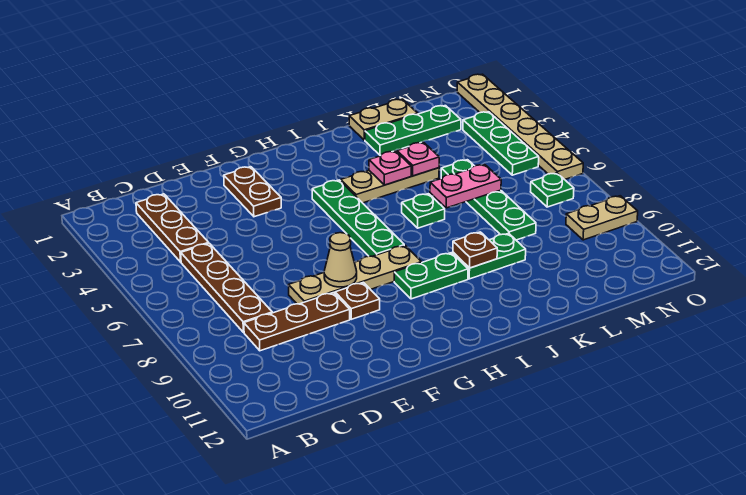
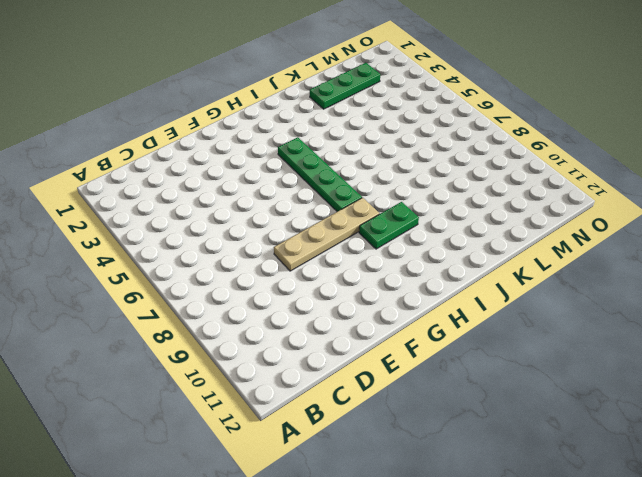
none -> brown 1x3 plate [136,194,208,262]
none -> brown 1x4 plate [181,243,272,332]
none -> brown 1x3 plate [244,293,350,351]

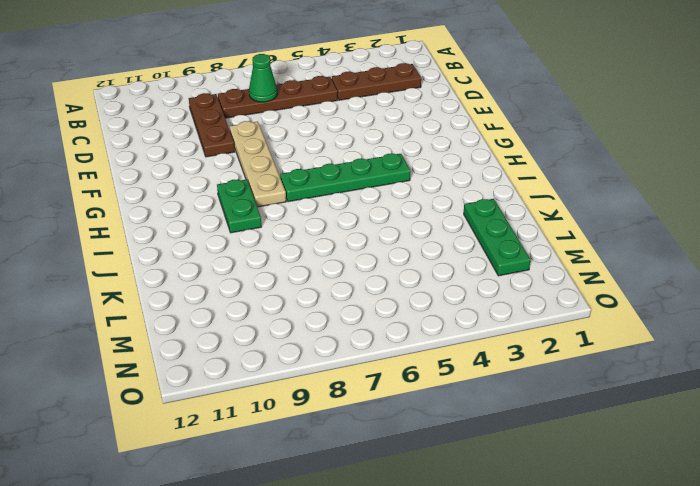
green 1x1 cone [249,54,277,102] -> none
none -> brown 1x2 plate [224,167,281,217]
none -> brown 1x1 plate [335,282,380,319]
none -> tan 1x3 plate [341,168,439,203]

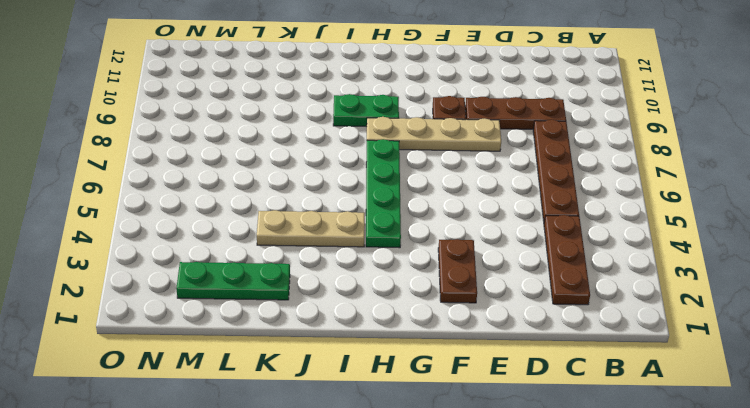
none -> green 1x1 plate [402,194,445,228]
none -> green 1x2 plate [453,233,526,279]
none -> tan 1x2 plate [349,99,418,140]

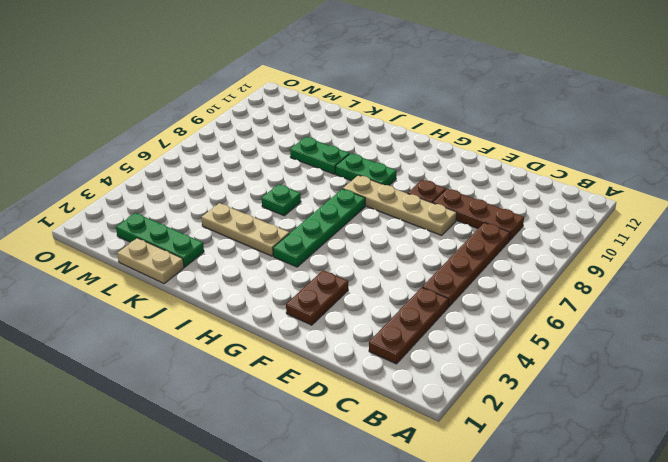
none -> green 1x4 plate [441,160,536,240]
none -> green 1x3 plate [463,112,539,175]
none -> green 1x1 plate [531,173,574,207]

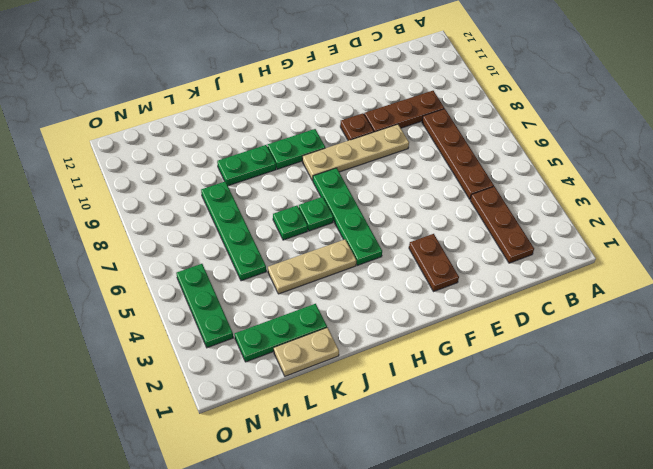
green 1x1 plate [299,197,333,231] -> green 1x1 plate moved to [531,173,574,207]
none -> tan 1x2 plate [566,196,638,240]
none -> tan 1x6 plate [457,74,583,180]
none -> tan 1x1 cone [324,233,357,287]

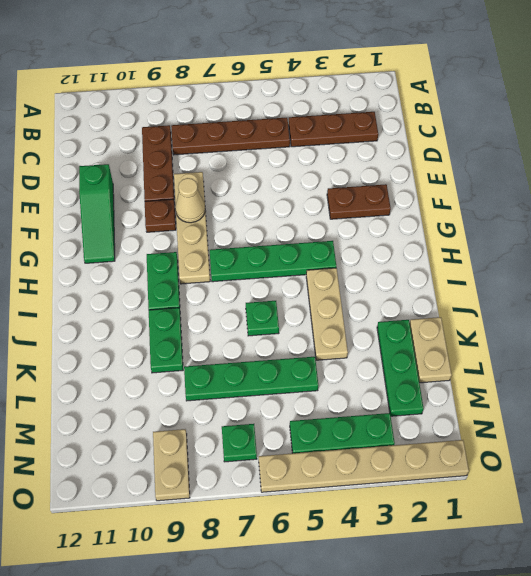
green 1x3 slope [79,164,115,263] -> none
none -> pink 1x1 plate [369,151,411,185]
none -> brown 1x1 plate [453,232,497,268]
none -> pink 1x1 plate [397,142,439,176]

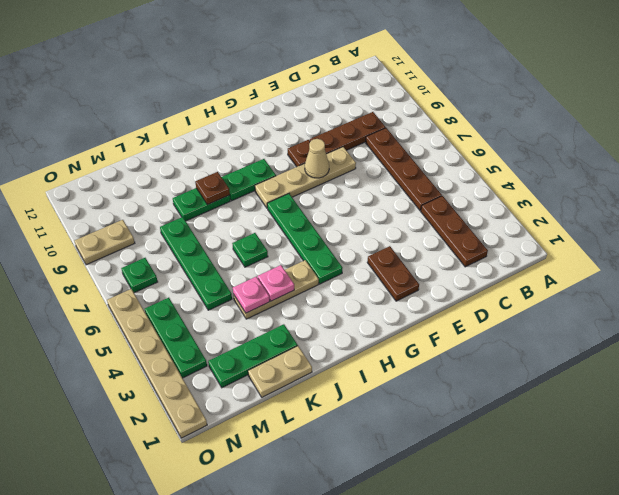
none -> pink 1x2 plate [430,165,501,208]

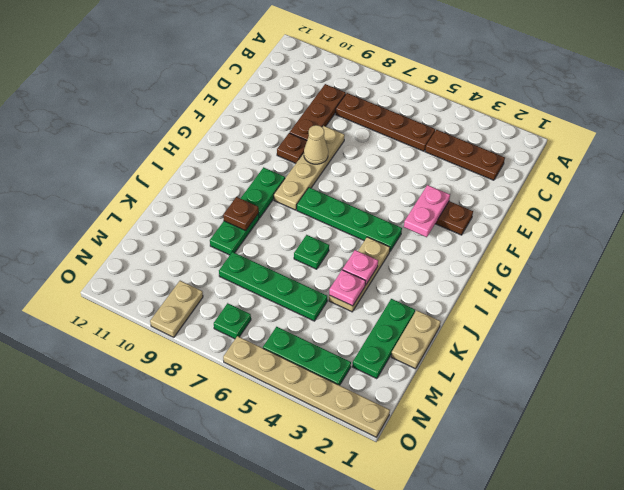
pink 1x2 plate [404,185,450,237] -> pink 1x2 plate moved to [430,165,501,208]

